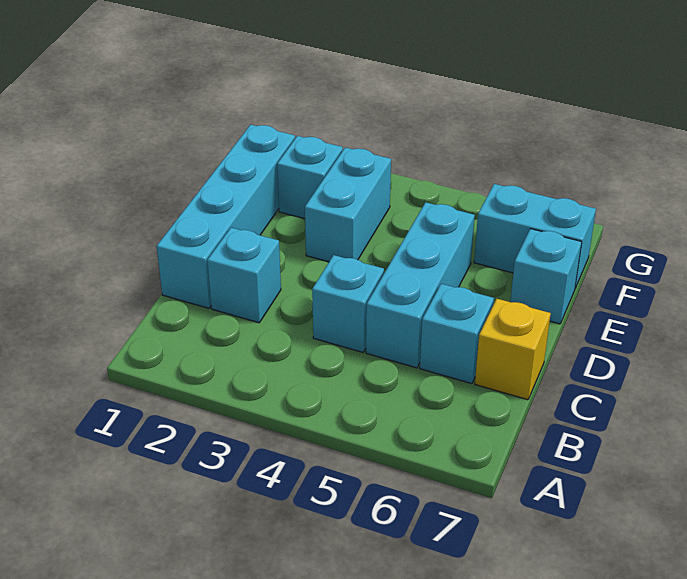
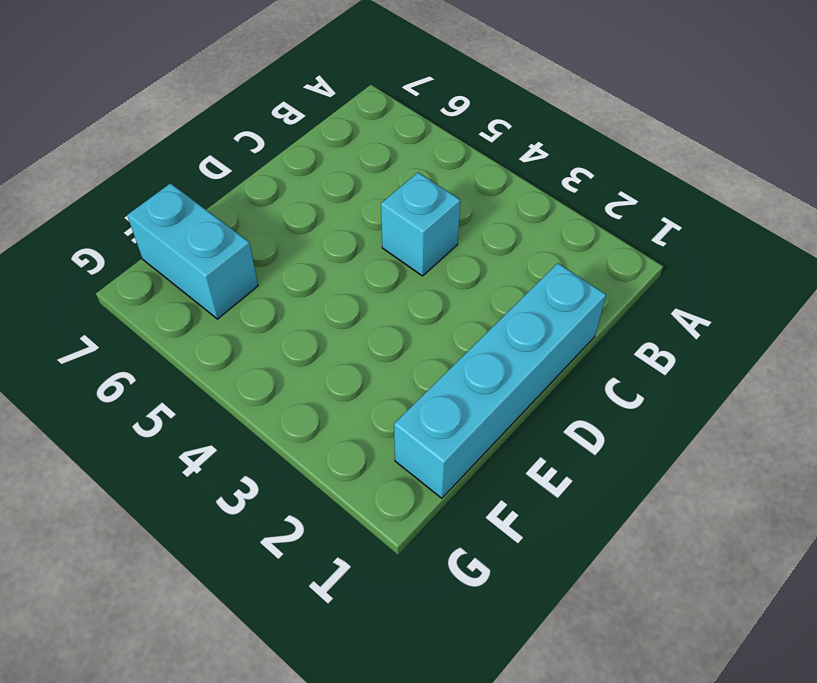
none -> cyan 1x1 brick [207,228,281,323]
none -> cyan 1x3 brick [366,202,475,368]

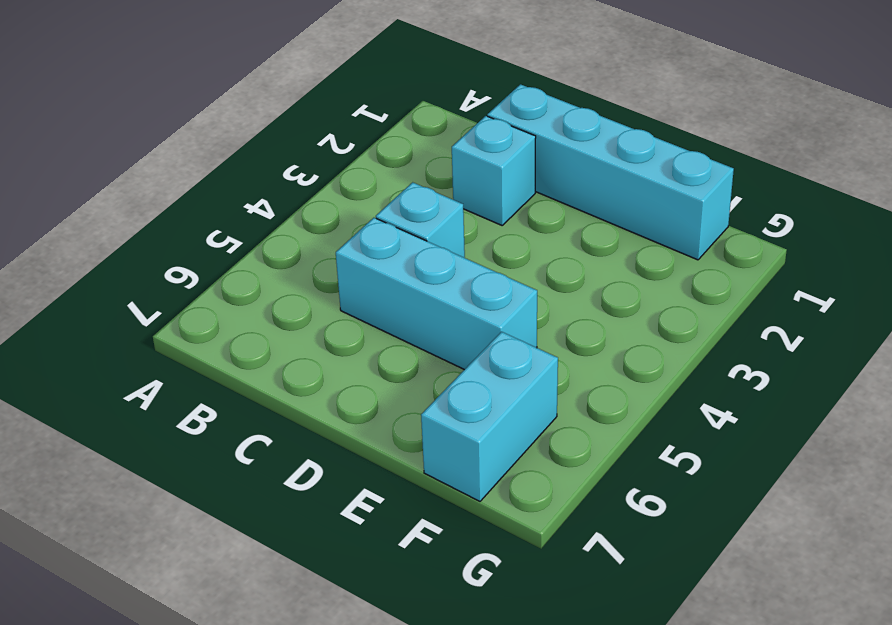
none -> cyan 1x1 brick [420,284,494,384]
none -> yellow 1x1 brick [475,299,551,400]

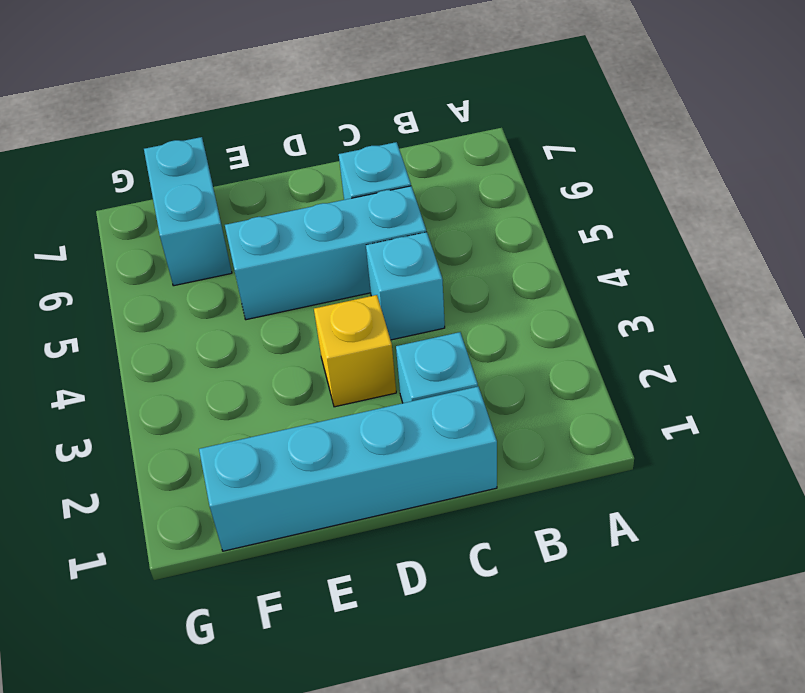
yellow 1x1 brick [314,295,396,407] -> yellow 1x1 brick moved to [475,299,551,400]
none -> cyan 1x2 brick [305,148,391,262]
none -> cyan 1x1 brick [510,229,582,324]

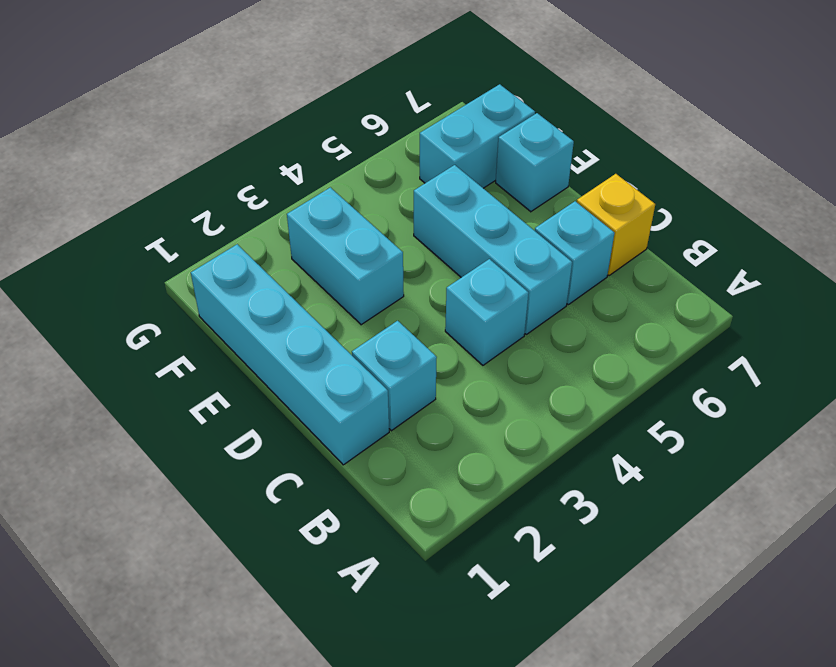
none -> cyan 1x1 brick [277,136,343,219]

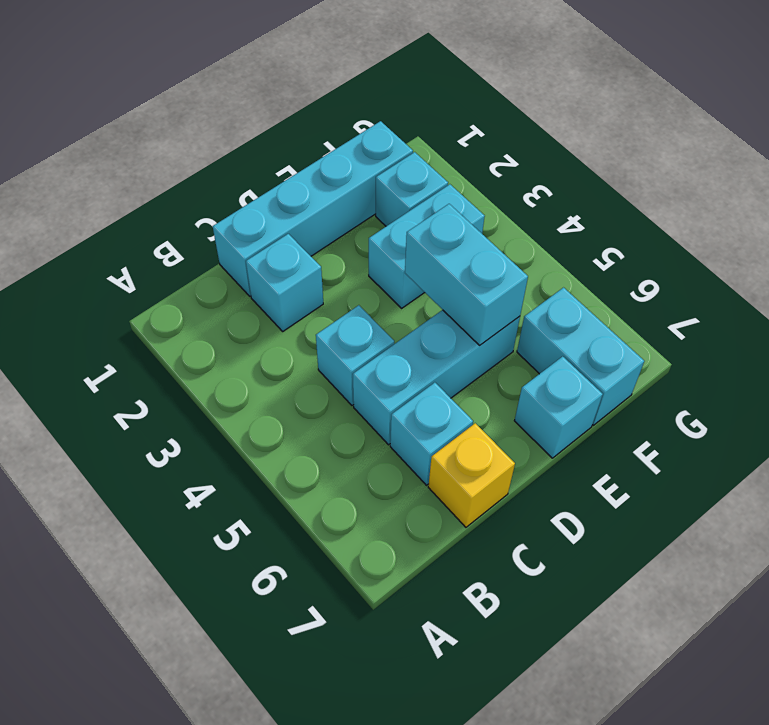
cyan 1x2 brick [405,204,528,345] -> none

